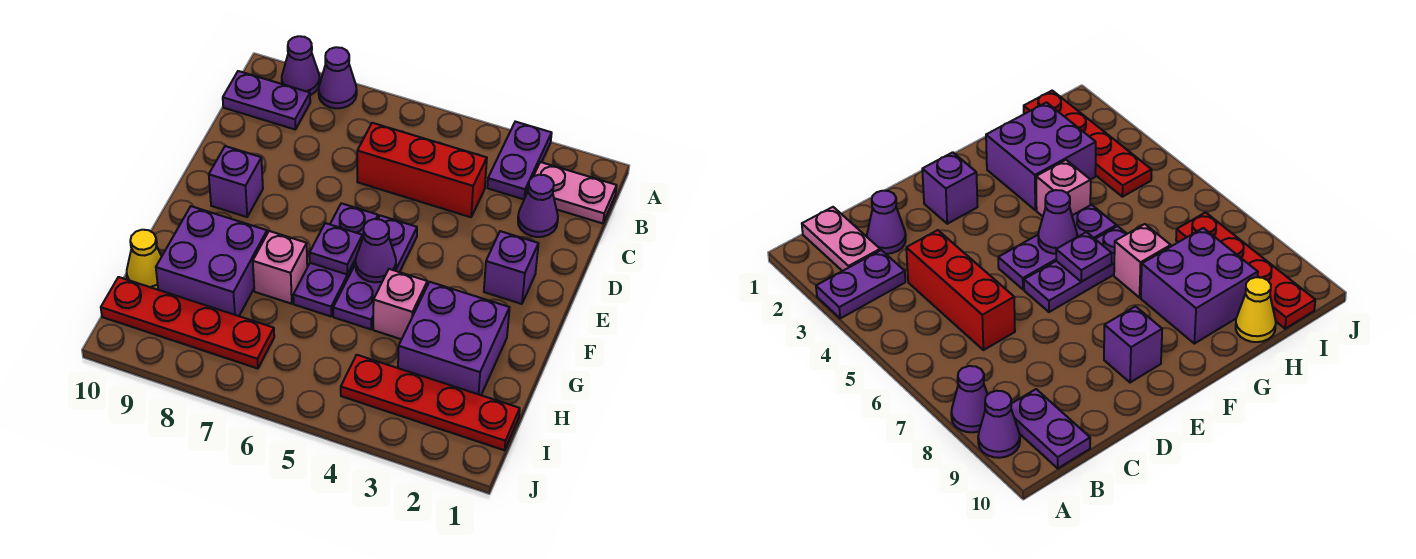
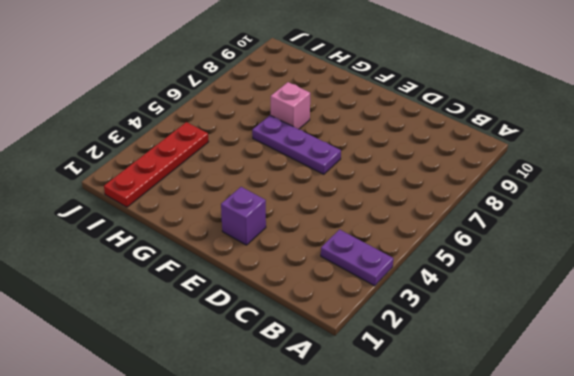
none -> purple 1x1 cone [319,47,357,108]
none -> purple 1x1 cone [282,36,320,95]
none -> pink 1x2 plate [527,162,617,223]

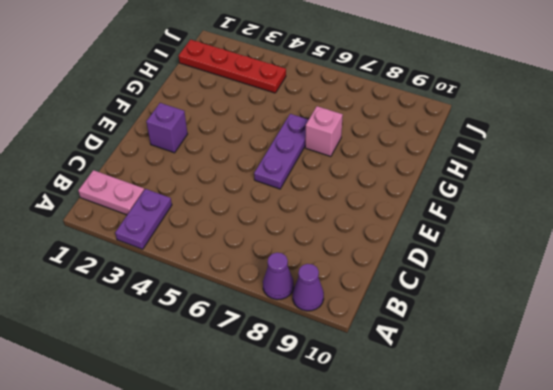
none -> purple 1x2 plate [223,71,310,129]
none -> purple 1x1 cone [518,175,558,237]
none -> red 1x3 brick [357,123,487,217]

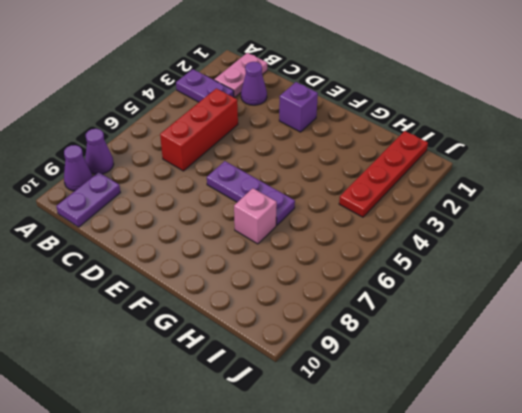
none -> purple 1x3 plate [333,215,417,329]
none -> purple 1x1 brick [209,146,263,217]
none -> purple 2x2 brick [398,282,510,395]

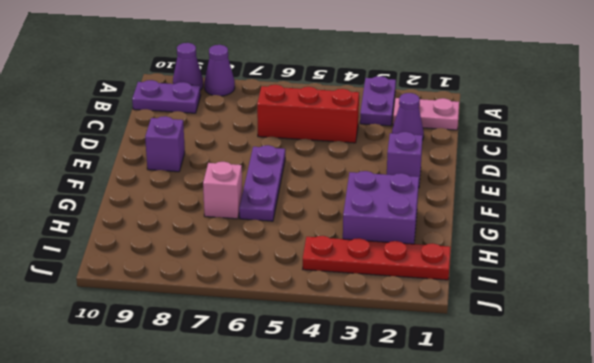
none -> purple 1x3 plate [333,215,417,329]
none -> pink 1x1 brick [373,269,427,339]
none -> purple 2x2 brick [156,206,267,316]

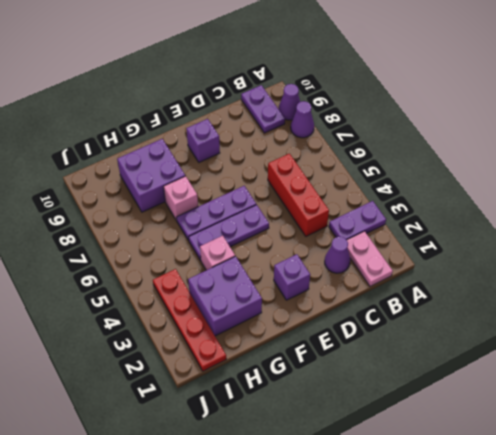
none -> yellow 1x1 cone [127,230,162,290]
none -> red 1x4 plate [101,277,274,369]
none -> purple 1x1 cone [355,219,396,282]

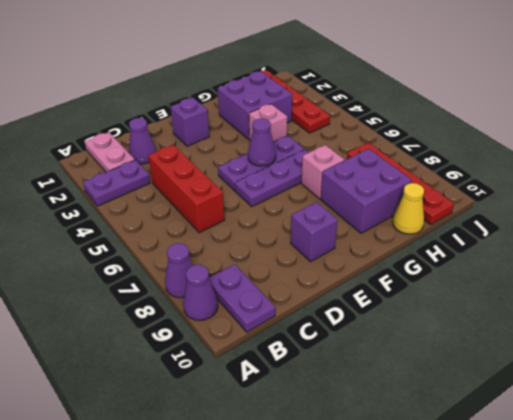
none -> purple 1x1 plate [310,223,363,274]

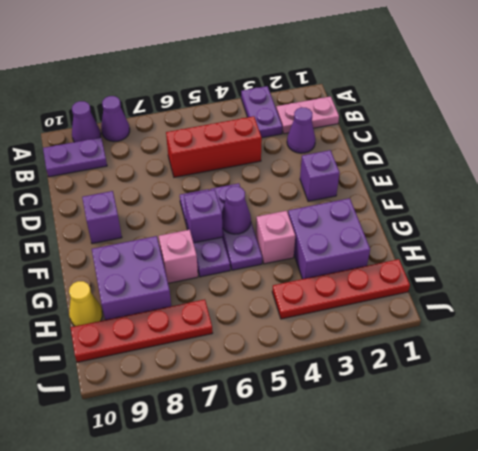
purple 1x1 brick [184,190,223,243] -> purple 1x1 plate [310,223,363,274]

